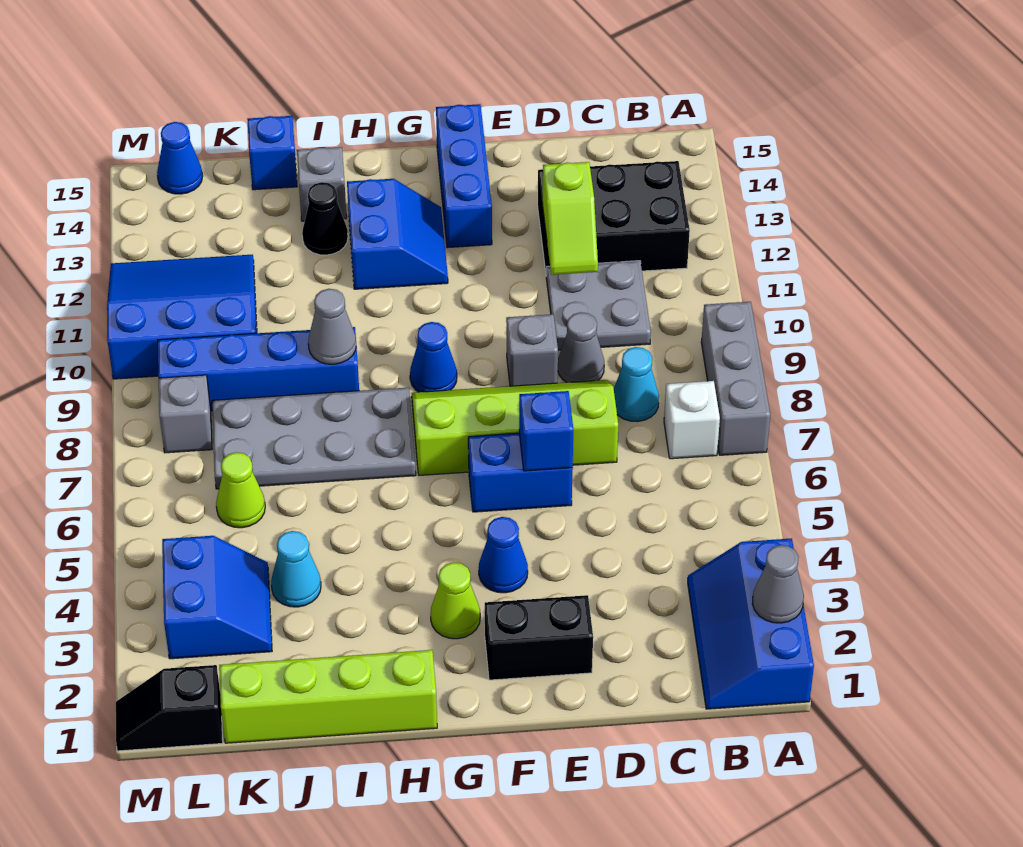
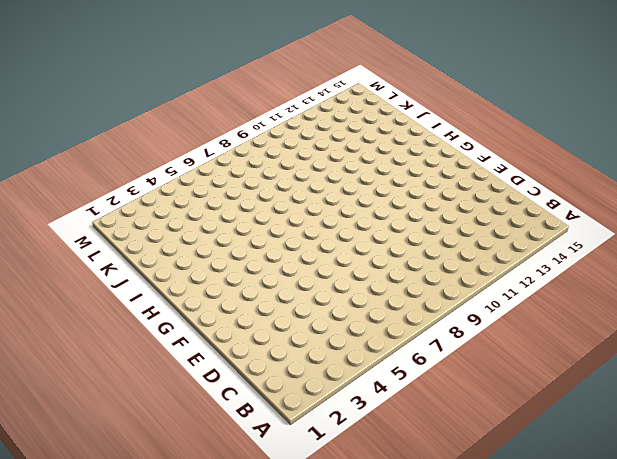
none -> blue 2x3 slope [688,538,814,709]
none -> grey 1x3 brick [701,302,770,455]
none -> white 1x1 brick [664,381,720,459]
none -> black 2x3 brick [538,161,690,274]

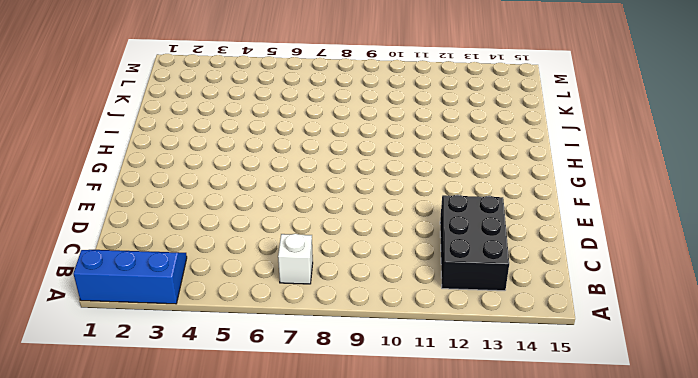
none -> grey 1x3 brick [701,302,770,455]
none -> cyan 1x1 cone [614,347,659,422]
none -> grey 2x2 plate [546,261,651,350]
none -> lime 2x4 slope [412,380,618,475]

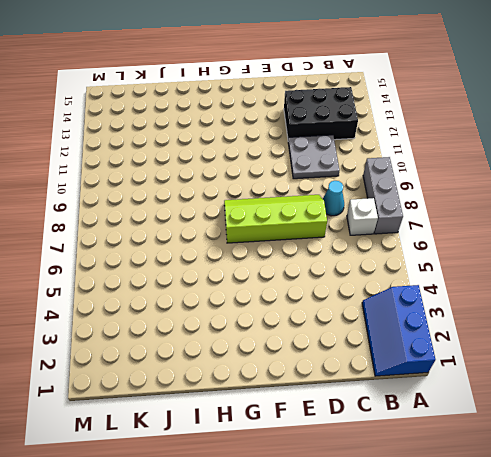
none -> grey 1x1 cone [558,312,604,382]
none -> black 1x2 brick [485,595,593,680]
none -> blue 1x2 brick [468,433,573,512]
none -> grey 1x1 brick [506,314,558,386]

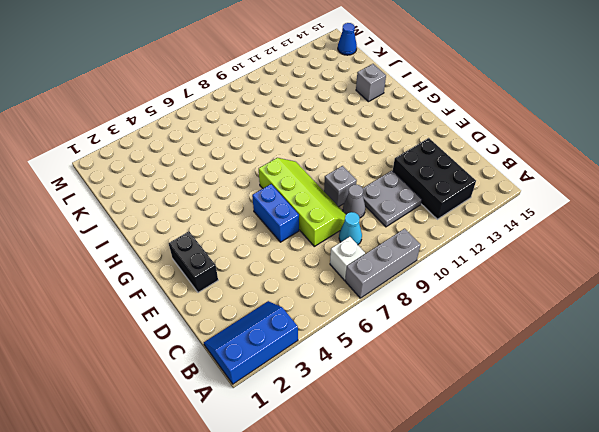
none -> blue 1x1 cone [479,517,528,593]
none -> blue 1x3 brick [436,104,492,248]
none -> lime 1x1 cone [430,562,480,639]
none -> blue 1x1 cone [410,322,457,392]

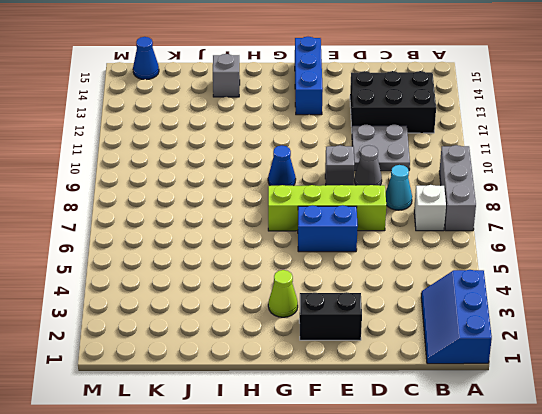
none -> blue 1x1 cone [479,517,528,593]
none -> blue 2x2 slope [347,179,448,289]
none -> lime 1x4 brick [219,650,437,743]
none -> grey 2x4 plate [212,388,416,489]

